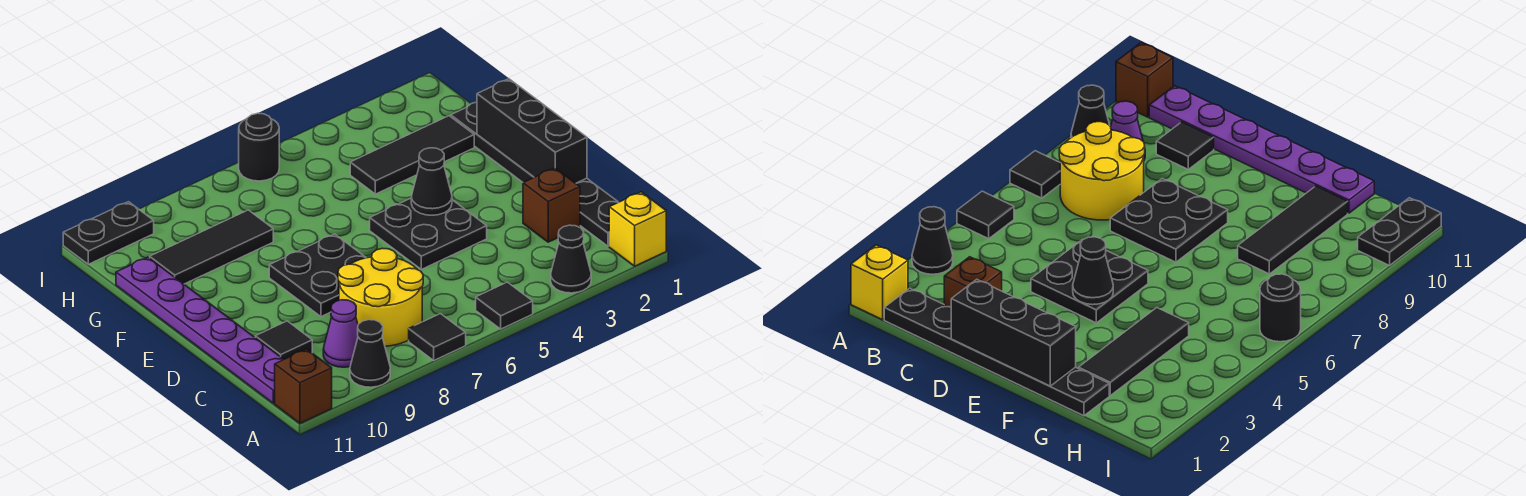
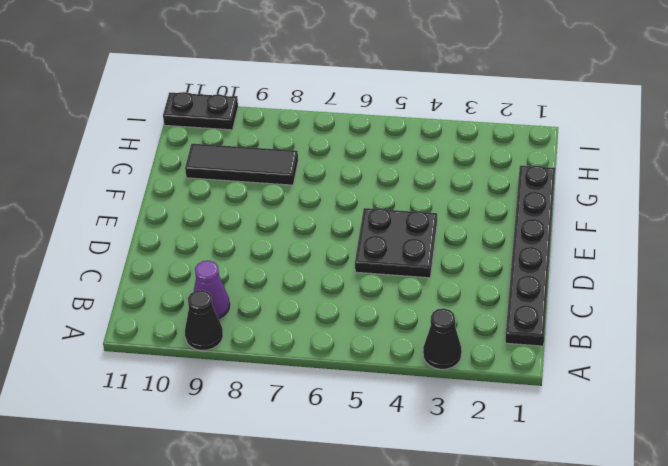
none -> yellow 1x1 brick [609,192,666,266]
none -> black 1x1 tile [476,282,533,329]
none -> black 1x1 tile [409,314,466,360]

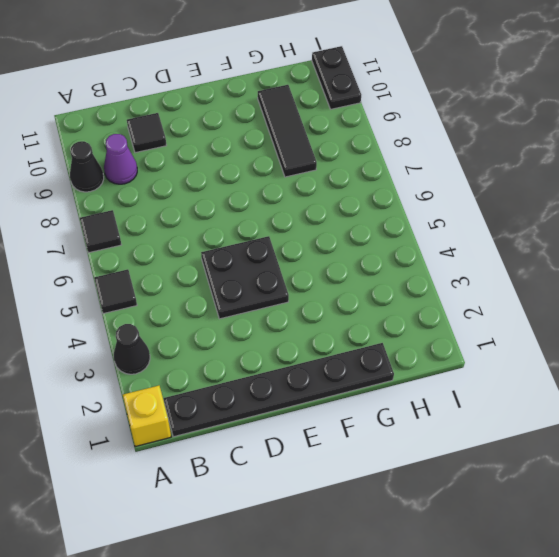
none -> brown 1x1 brick [275,349,332,423]
none -> yellow 2x2 round brick [338,248,423,346]
none -> purple 1x6 plate [116,257,284,404]

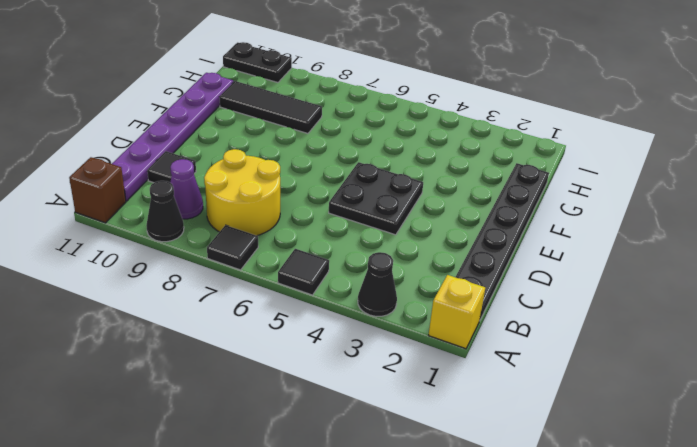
none -> brown 1x1 brick [523,168,580,242]
none -> black 2x2 plate [269,234,366,317]
none -> black 1x3 tile [350,116,474,194]

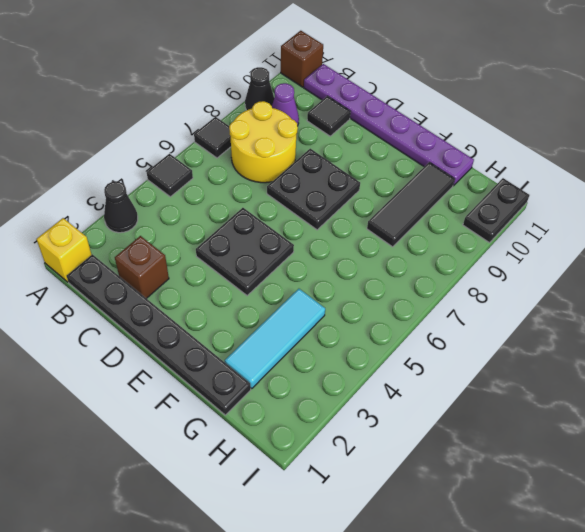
cyan 1x3 tile [225,289,325,389] -> black 1x3 tile [350,116,474,194]
none -> black 1x1 round brick [239,113,279,181]
none -> black 1x3 brick [477,79,587,183]
none -> black 1x1 cone [411,148,452,215]

